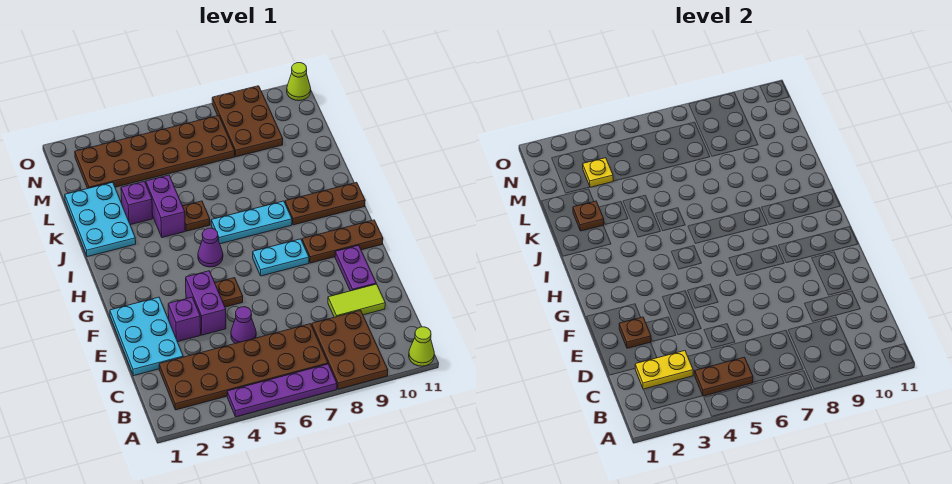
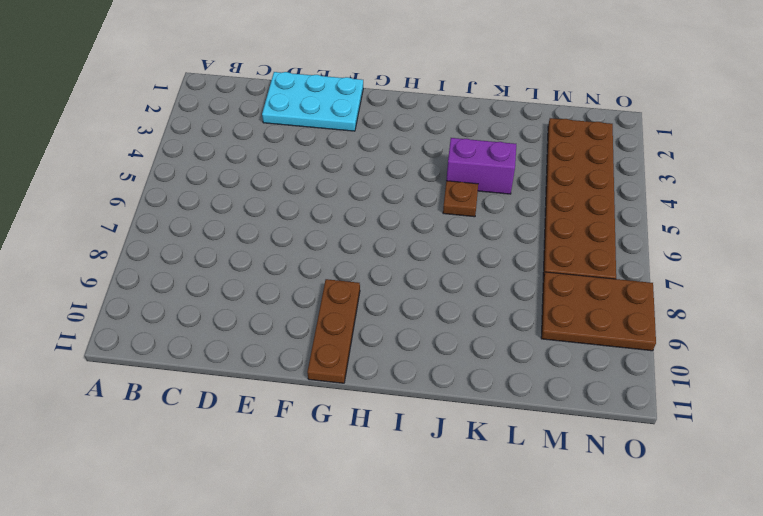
none -> purple 1x4 plate [227,364,337,417]
none -> brown 2x3 plate [312,310,388,389]
none -> lime 1x1 cone [409,327,434,366]

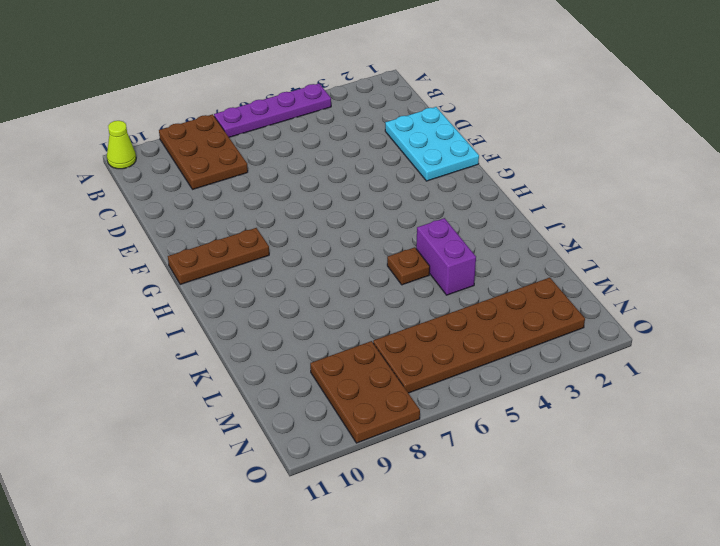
none -> brown 2x6 plate [159,324,328,410]
none -> purple 1x1 cone [231,307,256,343]
none -> lime 1x2 tile [328,284,385,317]

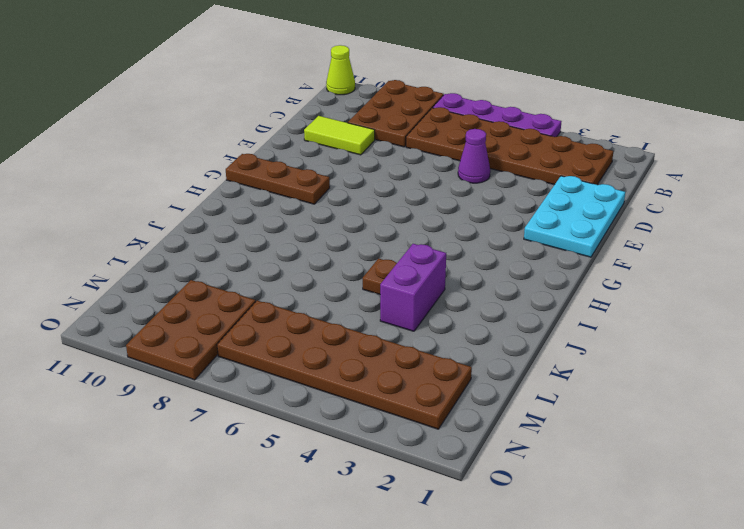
none -> purple 1x1 brick [168,297,201,342]
none -> purple 1x2 brick [186,271,226,335]
none -> purple 1x2 plate [335,245,376,291]

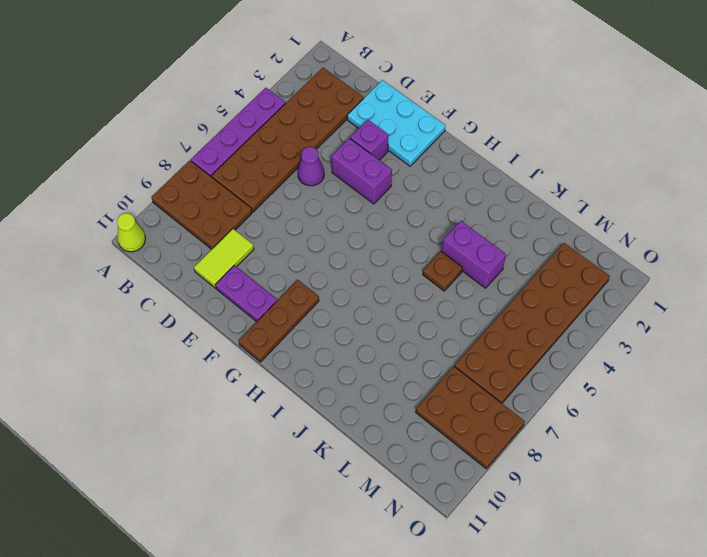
none -> brown 1x1 plate [215,278,243,307]
none -> cyan 1x2 plate [253,239,309,276]
none -> purple 1x1 cone [198,228,223,267]

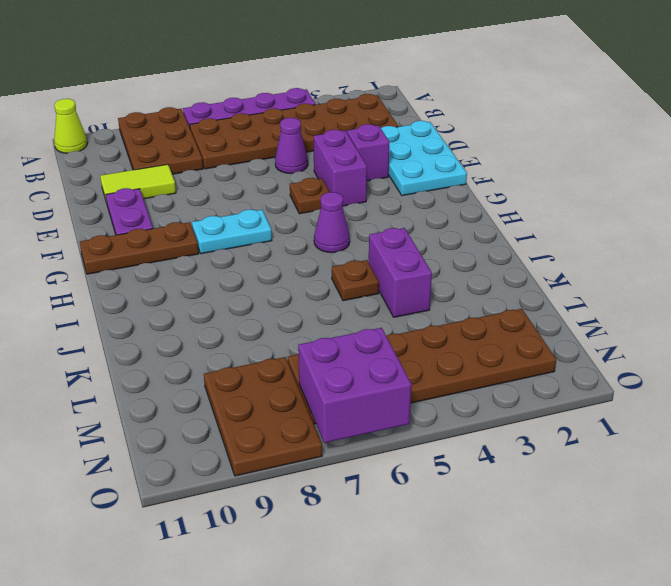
purple 2x2 brick [298,328,412,443] -> none
none -> cyan 1x3 plate [211,201,292,244]
none -> brown 1x3 plate [285,182,365,225]
none -> cyan 2x3 plate [65,182,136,257]

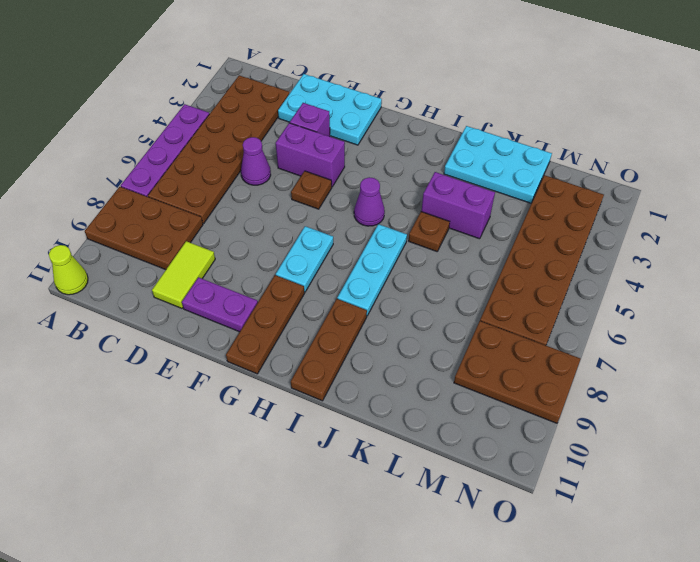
none -> purple 1x1 brick [121,181,153,225]
none -> lime 1x1 cone [287,63,311,101]
none -> brown 1x2 plate [695,357,753,396]

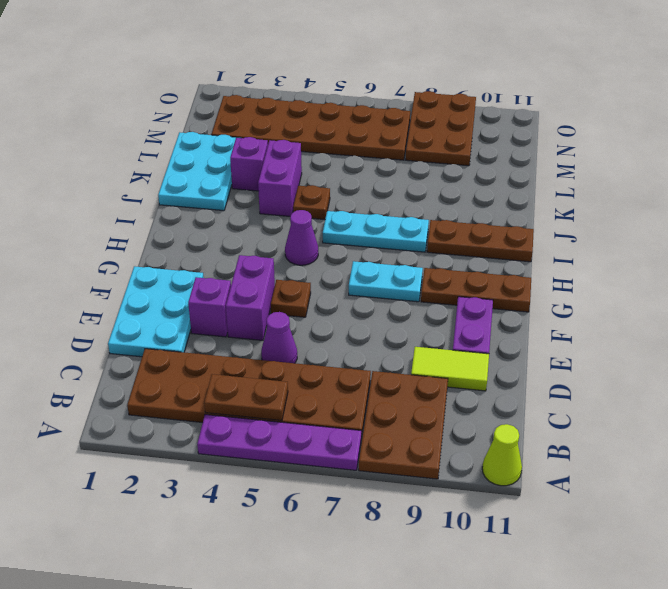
none -> lime 1x1 cone [287,63,311,101]
none -> yellow 1x2 plate [635,351,693,389]
none -> brown 1x1 plate [619,317,651,348]

